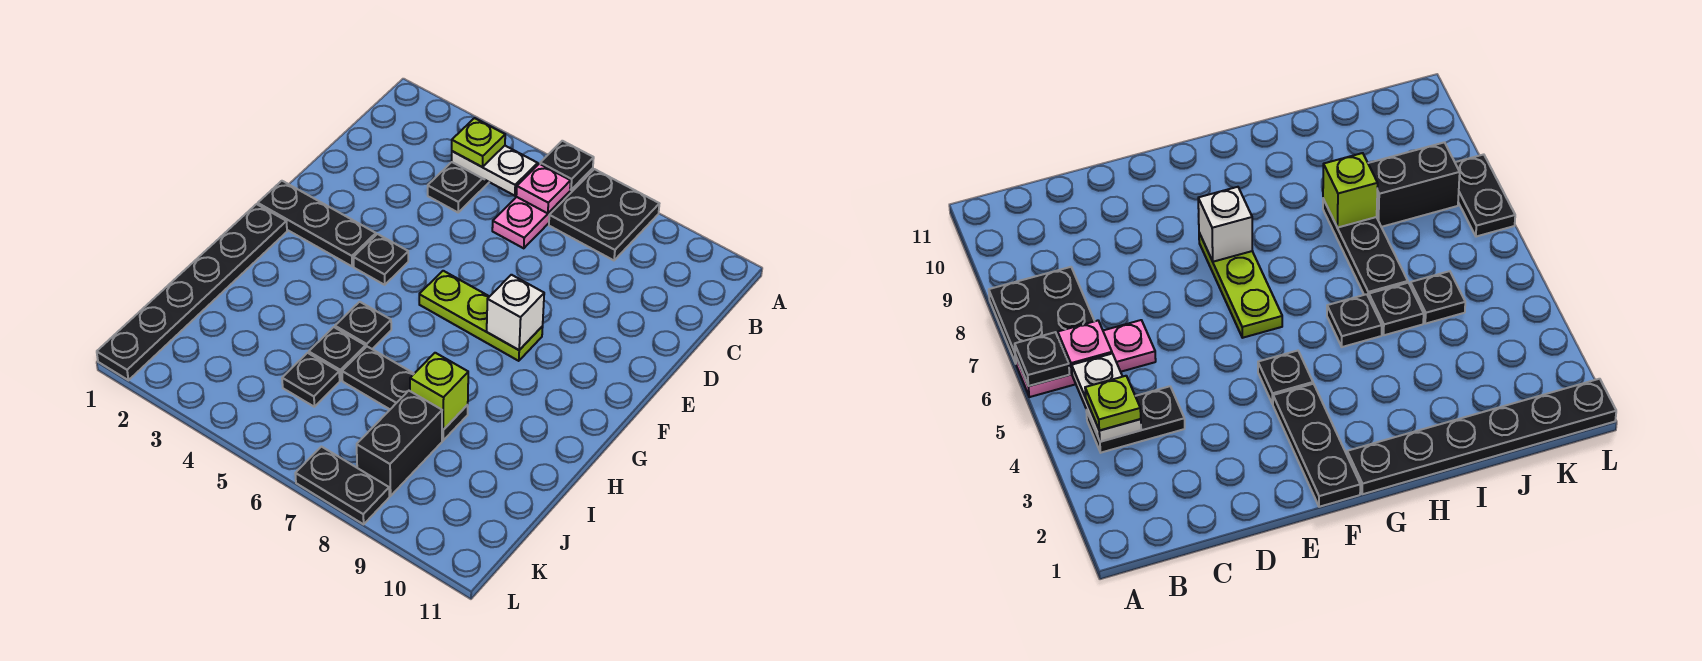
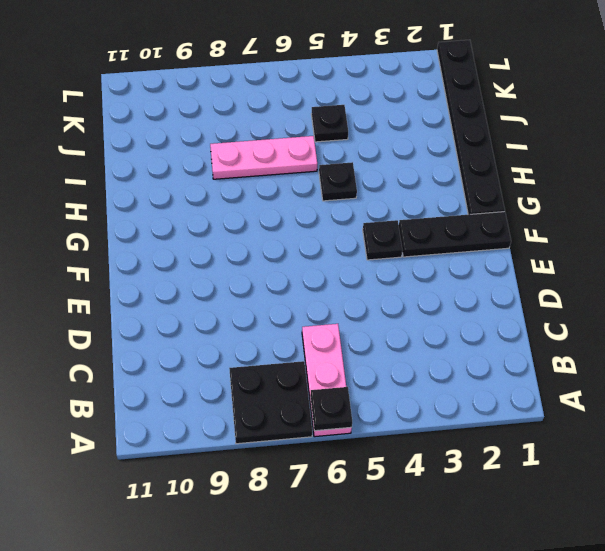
pink 1x3 plate [210,136,317,179] -> black 1x3 plate [342,347,468,440]
none -> black 1x2 plate [428,162,489,212]
none -> lime 1x3 plate [419,271,543,361]
none -> black 1x1 plate [309,327,365,380]

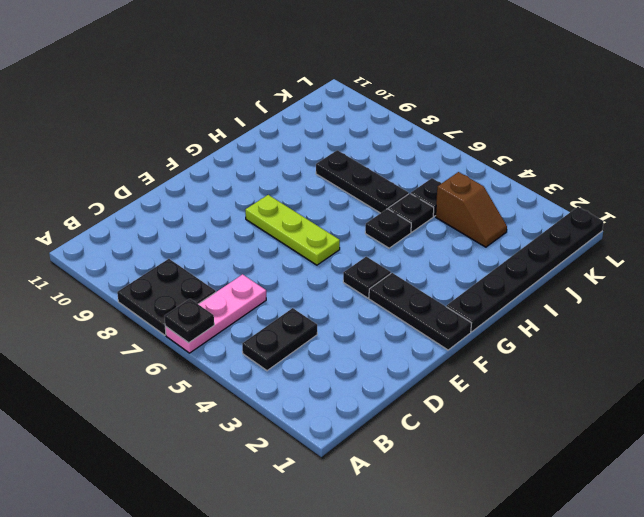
brown 1x2 slope [436,172,507,247] -> none
none -> black 1x2 brick [357,391,442,496]
none -> black 1x2 plate [295,447,389,524]
none -> white 1x2 plate [452,146,538,196]

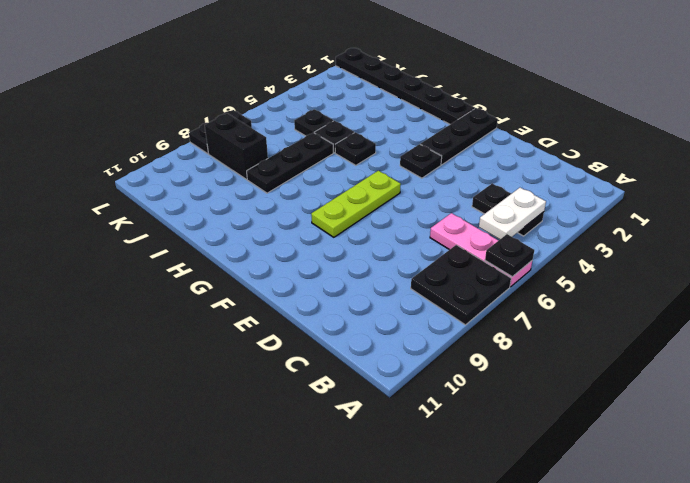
none -> pink 1x1 plate [516,164,571,213]
none -> white 1x1 brick [487,275,544,350]
none -> lime 1x1 brick [410,353,468,430]

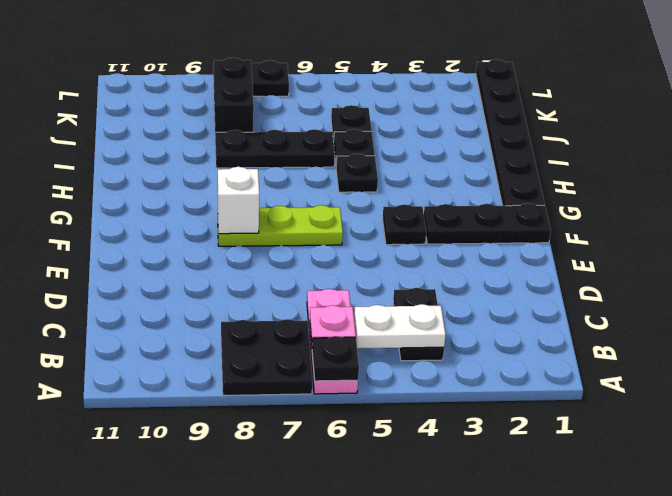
none -> lime 1x1 brick [410,353,468,430]
none -> lime 1x1 plate [452,118,505,167]

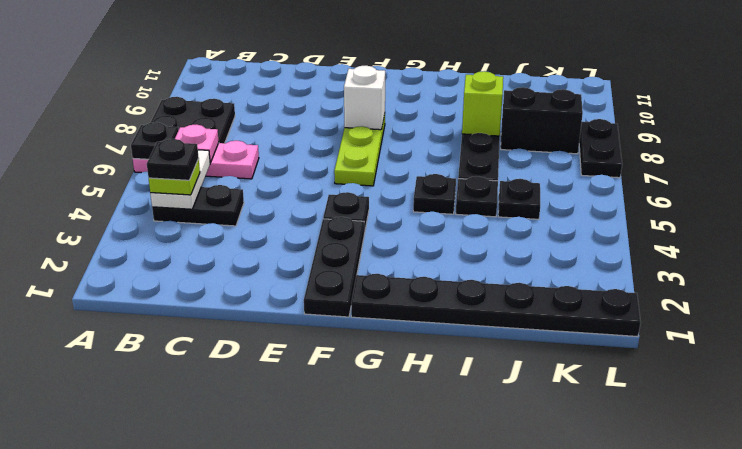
black 1x1 plate [147,139,199,180] -> none

